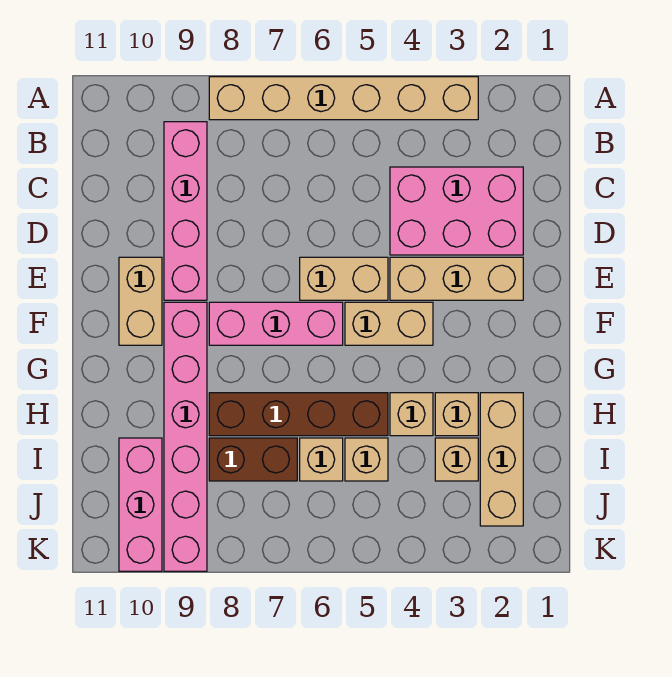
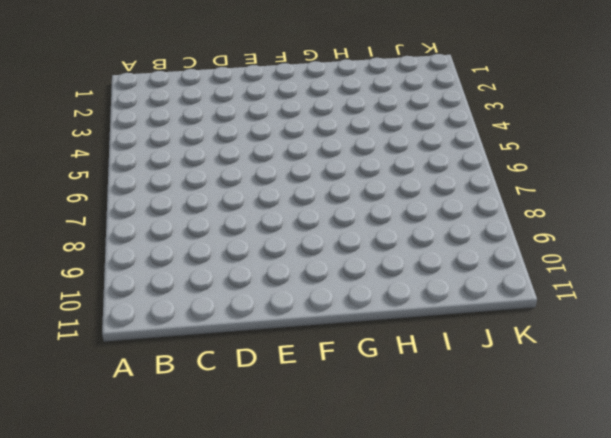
none -> tan 1x6 brick [209,77,478,120]
none -> pink 1x4 brick [164,122,207,300]
none -> pink 2x3 brick [390,167,523,255]

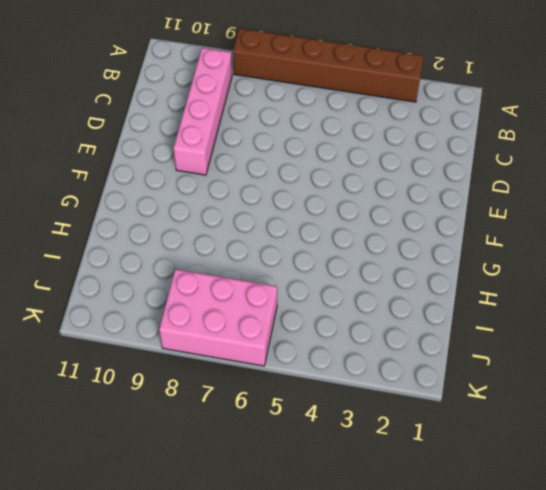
brown 1x6 brick [233,28,424,102] -> tan 1x6 brick [209,77,478,120]
pink 2x3 brick [159,269,277,366] -> pink 2x3 brick moved to [390,167,523,255]
none -> tan 1x3 brick [390,257,523,300]
none -> tan 1x2 brick [300,257,388,300]
none -> tan 1x2 brick [119,257,162,345]

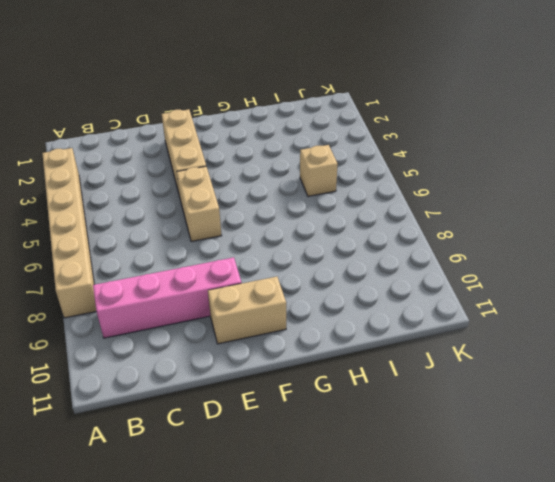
none -> pink 2x3 brick [390,167,523,255]
none -> tan 1x2 brick [345,302,433,345]
none -> pink 1x3 brick [209,302,343,345]

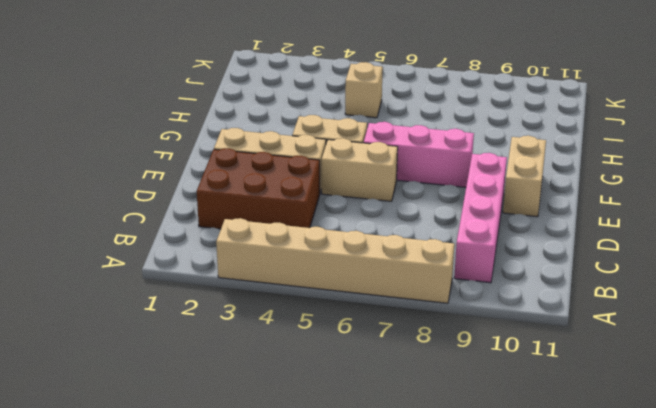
brown 2x3 brick [197,148,320,229] -> pink 2x3 brick [390,167,523,255]
none -> pink 1x6 brick [164,302,207,571]
none -> tan 1x3 brick [480,393,523,526]
none -> tan 1x1 brick [435,393,478,436]

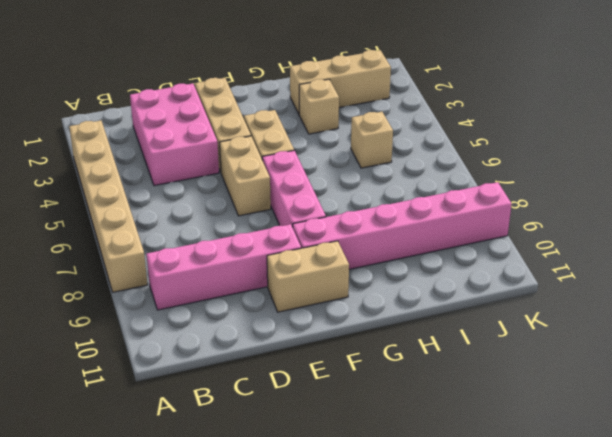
none -> tan 1x1 brick [390,393,433,436]
none -> brown 1x4 brick [209,393,388,436]
none -> tan 1x1 brick [435,438,478,481]

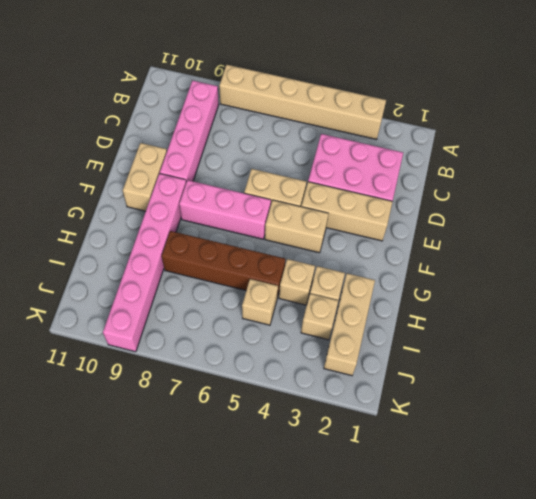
none -> tan 1x1 brick [300,438,343,481]
none -> brown 1x2 brick [209,438,297,481]
none -> pink 1x3 brick [119,438,162,571]

